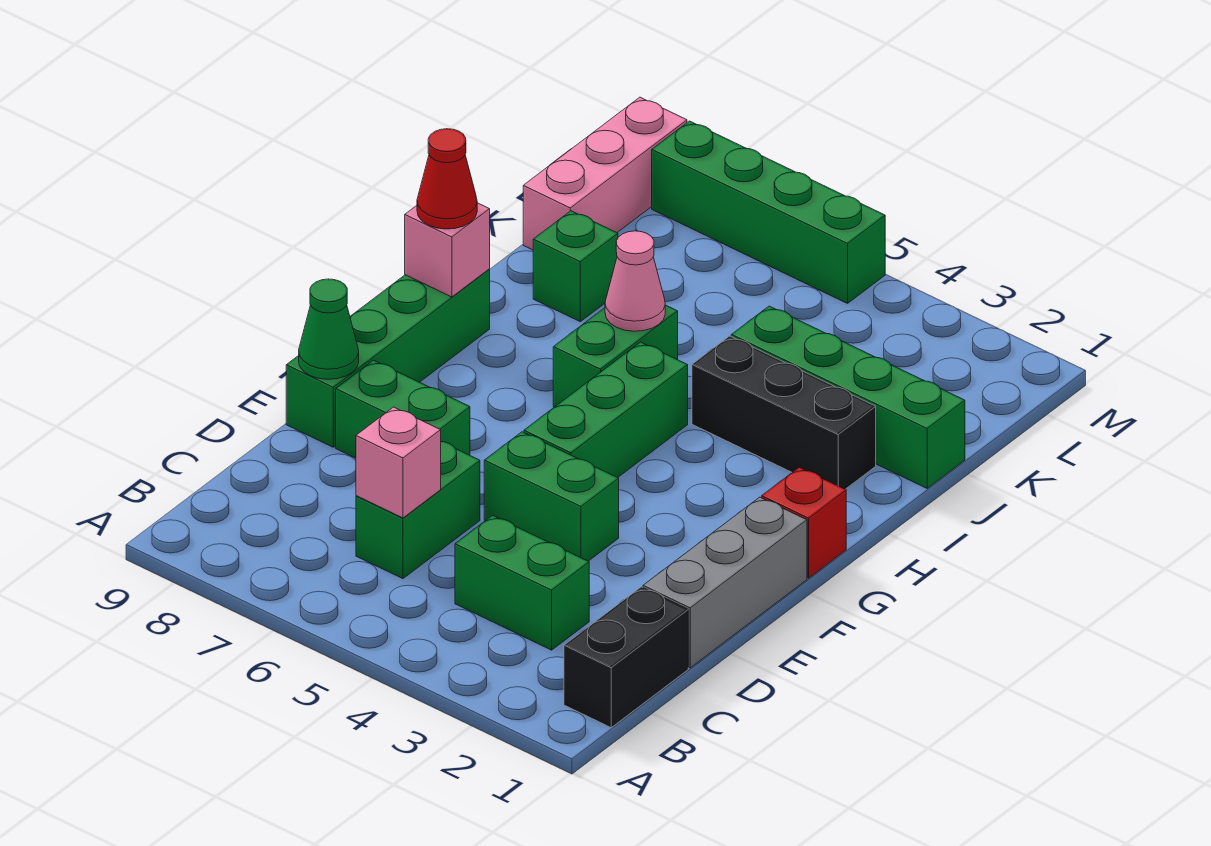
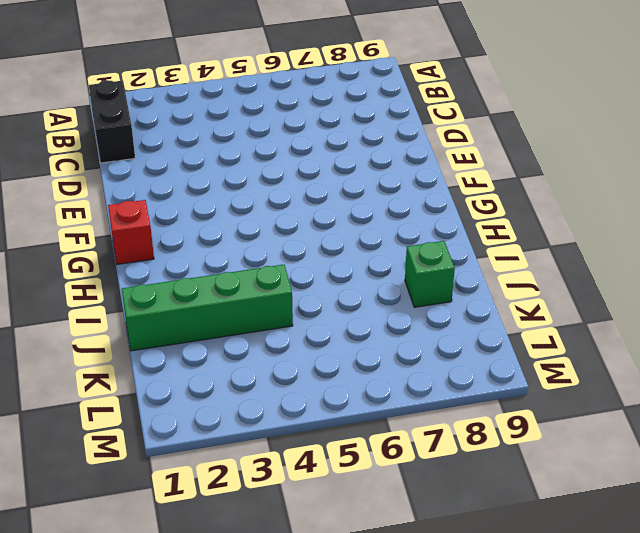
none -> green 1x2 brick [455,515,589,650]
none -> green 1x2 brick [356,442,480,579]
none -> grey 1x3 brick [643,497,807,668]

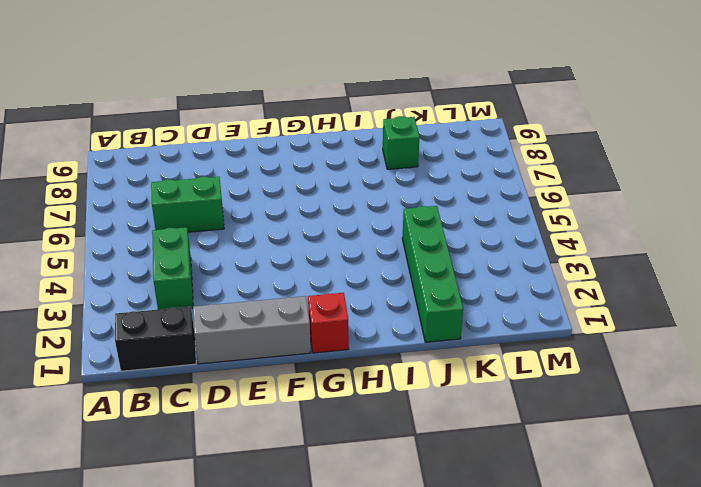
none -> green 1x2 brick [484,432,619,561]
none -> green 1x2 brick [336,360,470,458]
none -> green 1x4 brick [286,269,490,447]

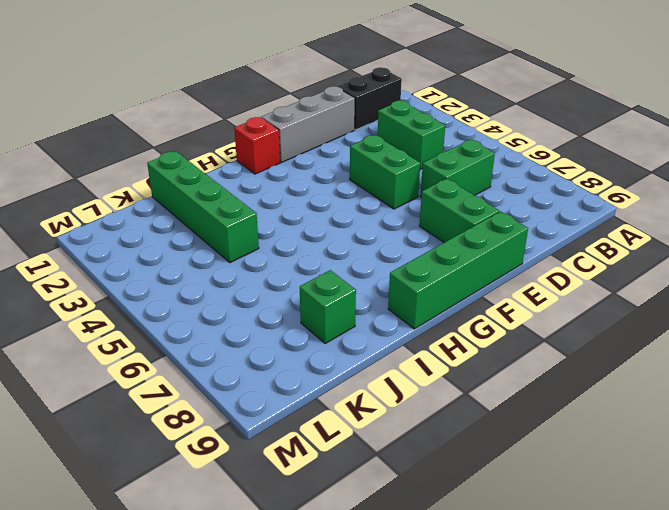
none -> green 1x3 brick [524,342,688,478]
none -> green 1x2 brick [553,305,678,407]
none -> black 1x3 brick [692,336,876,489]

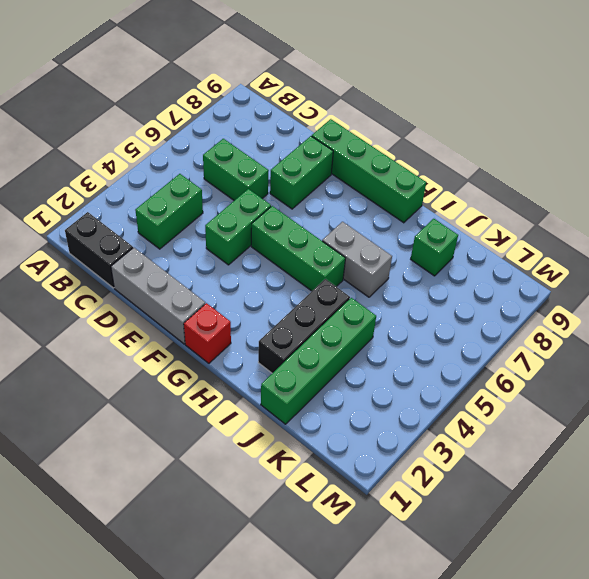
grey 1x2 brick [322,222,392,297] -> green 1x2 brick [553,305,678,407]
none -> pink 1x3 brick [523,97,687,250]
none -> green 1x4 brick [652,121,885,303]
none -> pink 1x1 brick [356,407,441,518]

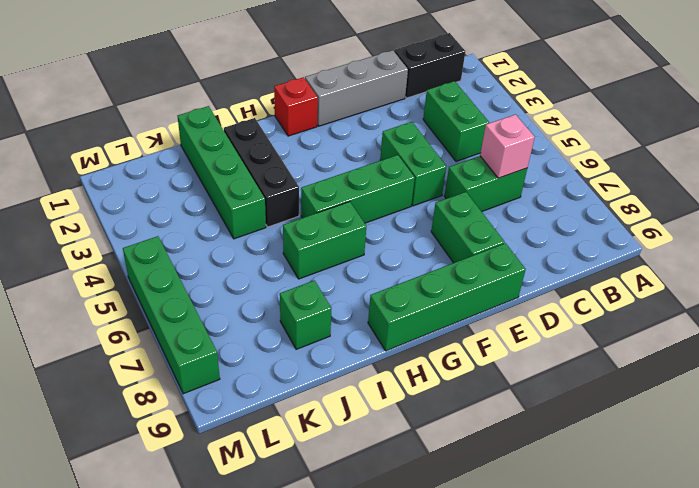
none -> pink 1x3 brick [523,97,687,250]
none -> green 1x1 cone [299,279,359,379]
none -> pink 1x1 brick [405,203,490,297]

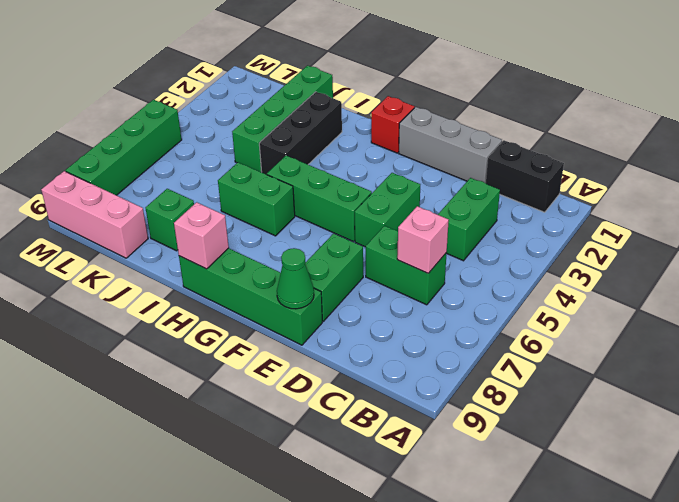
none -> pink 1x1 cone [605,231,665,331]
none -> red 1x1 cone [417,129,477,229]

